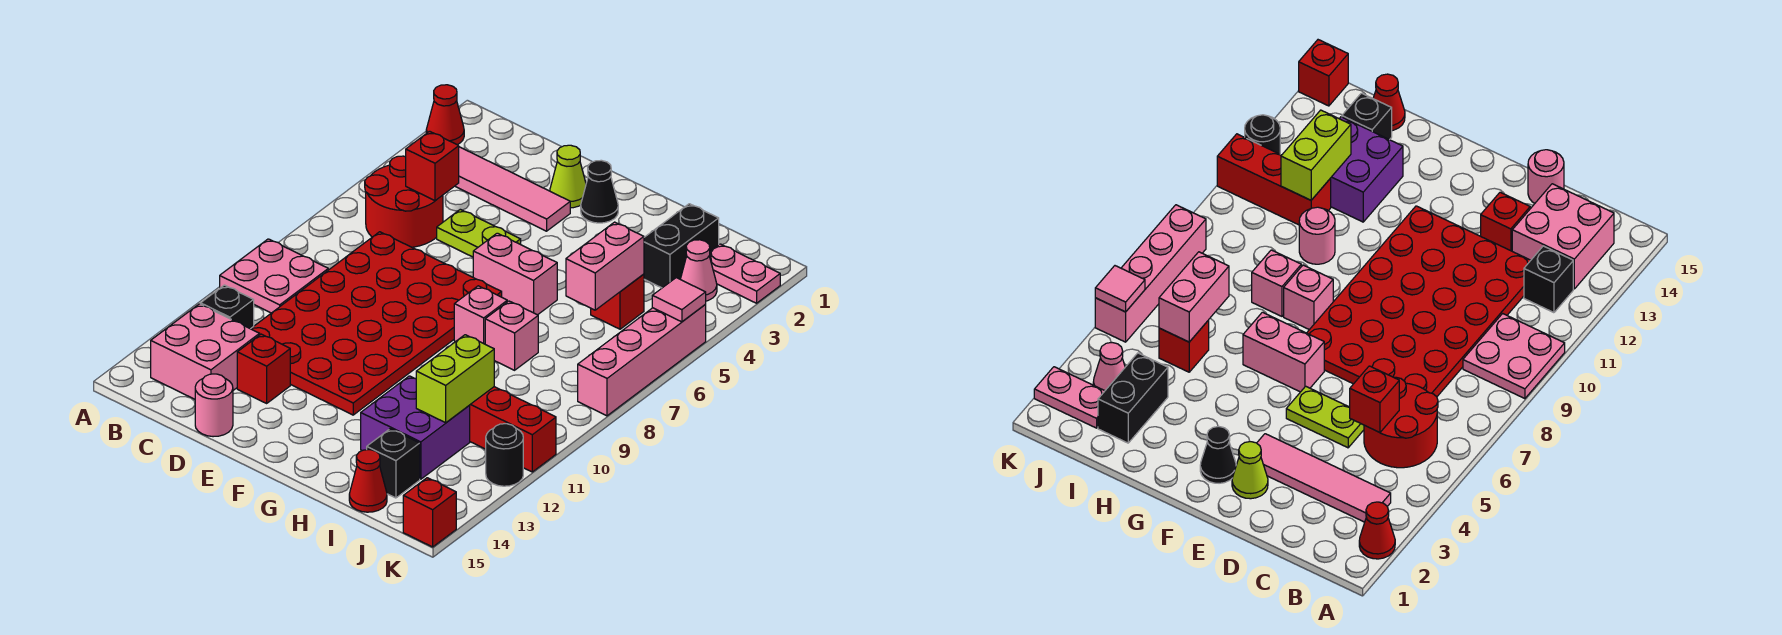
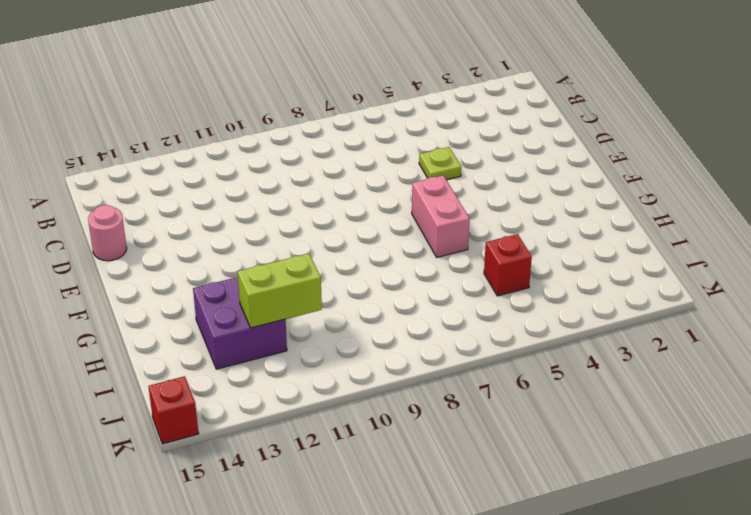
lime 1x1 plate [419,147,461,180] -> lime 1x2 plate [437,209,521,257]
none -> red 1x1 cone [426,85,464,145]
none -> pink 2x2 plate [220,239,328,313]
none -> pink 1x4 tile [455,147,570,231]
none -> red 2x2 round brick [365,156,443,247]

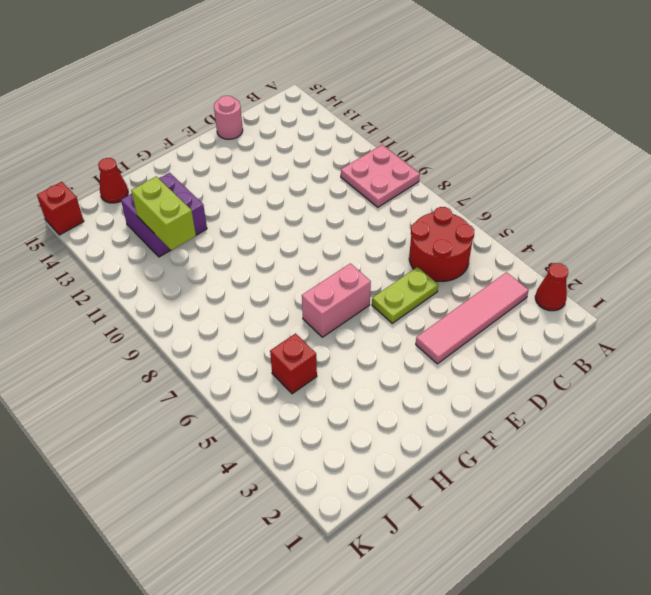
none -> black 1x1 brick [201,285,254,329]
none -> pink 2x2 brick [151,304,260,399]
none -> red 4x6 plate [251,232,502,415]
none -> red 1x1 brick [237,334,290,403]

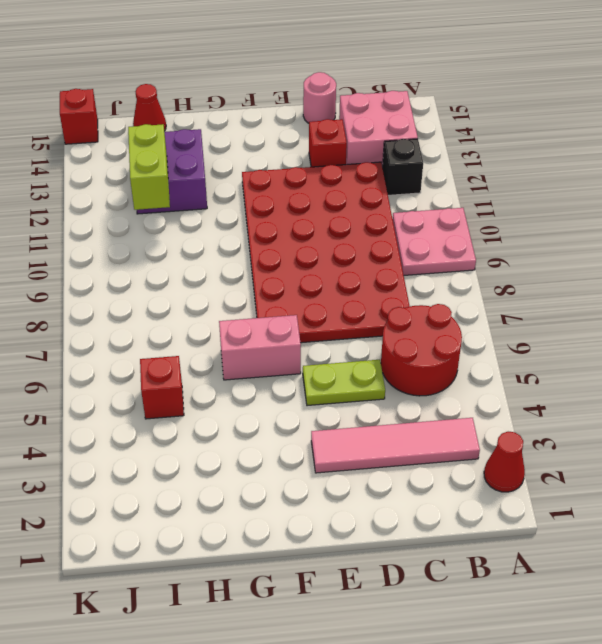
none -> lime 1x1 cone [550,145,586,208]
none -> black 1x1 cone [581,160,618,223]
none -> pink 1x1 brick [454,286,507,344]
none -> pink 1x1 brick [485,301,538,370]

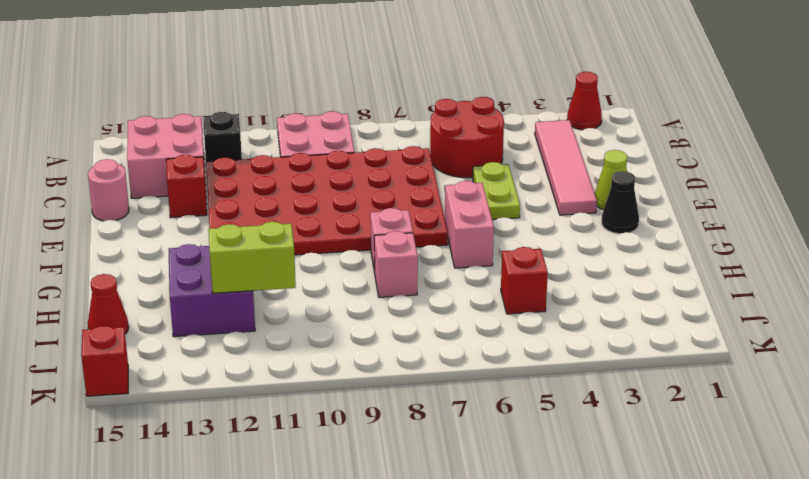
none -> pink 1x1 round brick [1299,207,1335,264]
none -> black 1x2 brick [644,204,719,288]
none -> red 1x3 brick [469,387,556,472]
none -> black 1x1 brick [367,429,420,498]

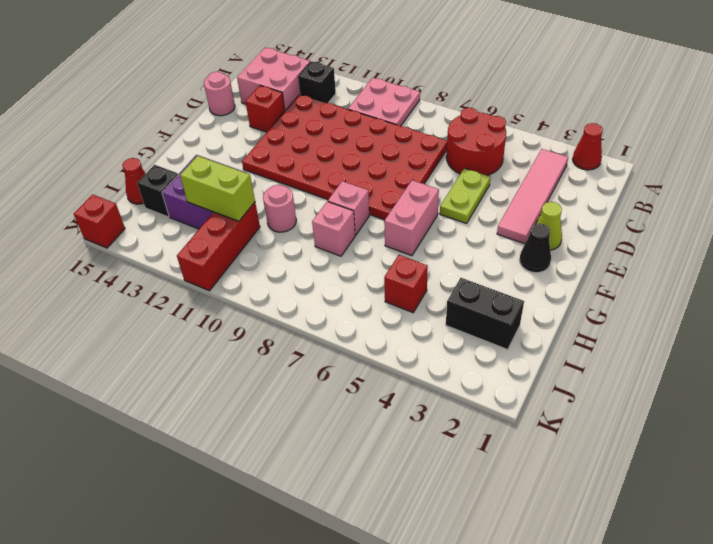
none -> pink 1x2 plate [709,244,780,303]
none -> pink 1x1 cone [680,240,717,301]
none -> pink 1x4 brick [578,305,706,416]
none -> black 1x1 round brick [486,424,523,486]

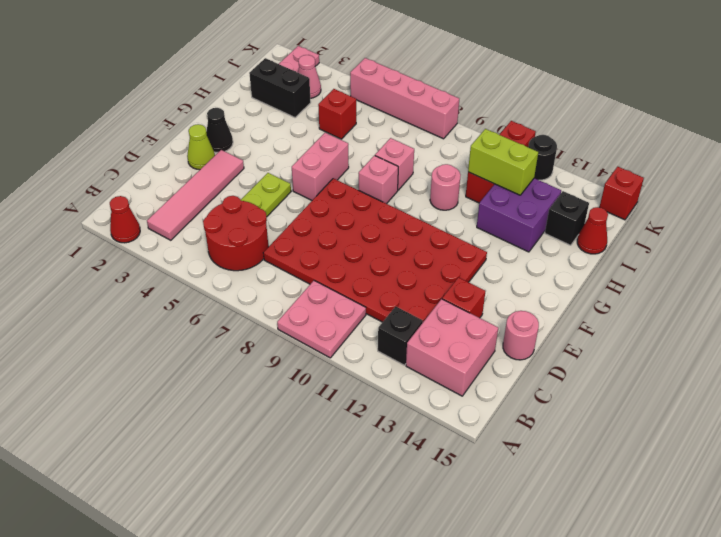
none -> red 1x1 brick [406,131,459,201]
none -> pink 1x2 brick [566,222,644,310]
none -> pink 1x1 tile [652,278,706,322]

